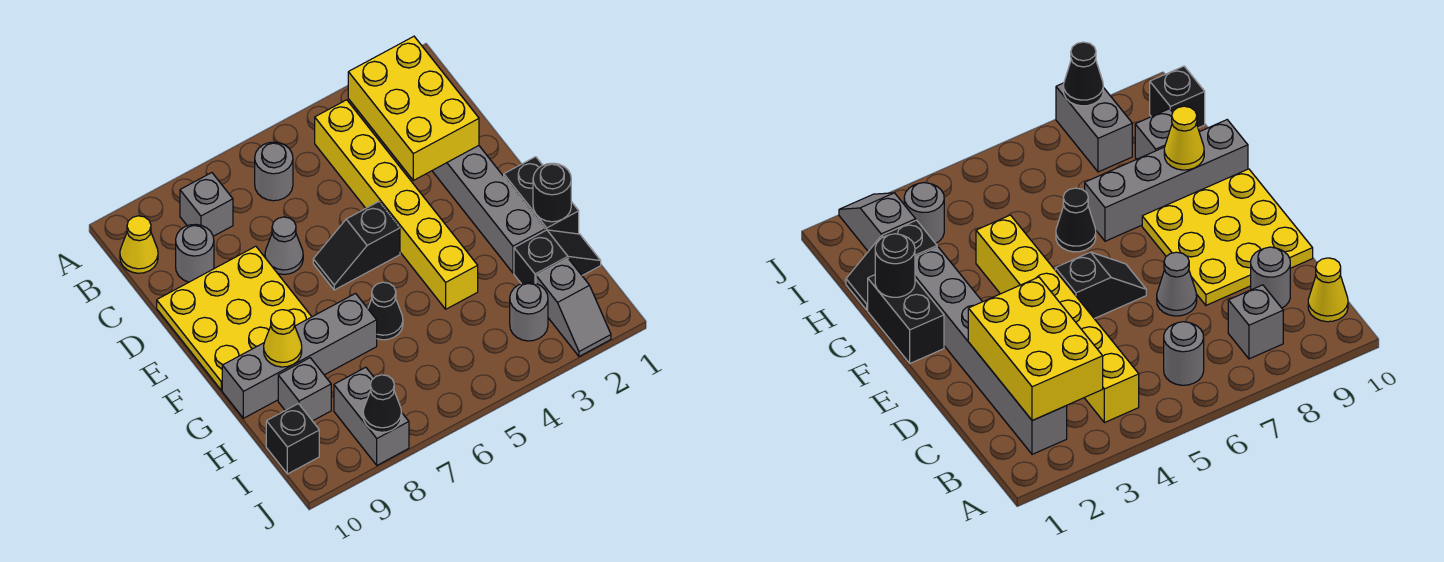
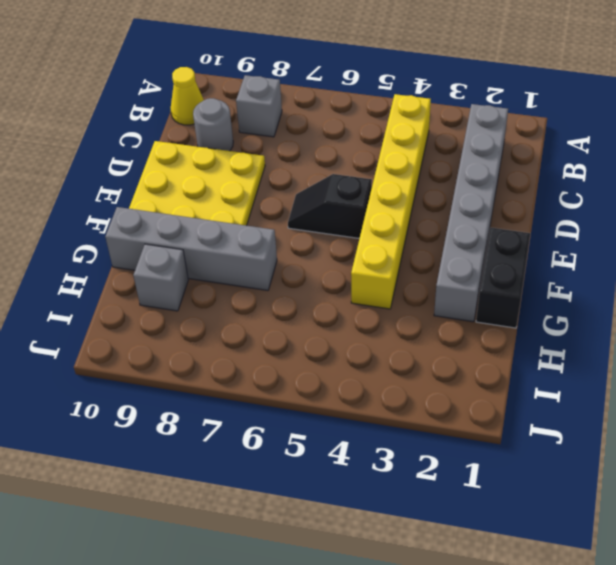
none -> grey 1x1 round brick [255,142,293,201]
none -> grey 1x1 cone [265,217,303,274]
none -> black 1x1 cone [368,282,403,340]

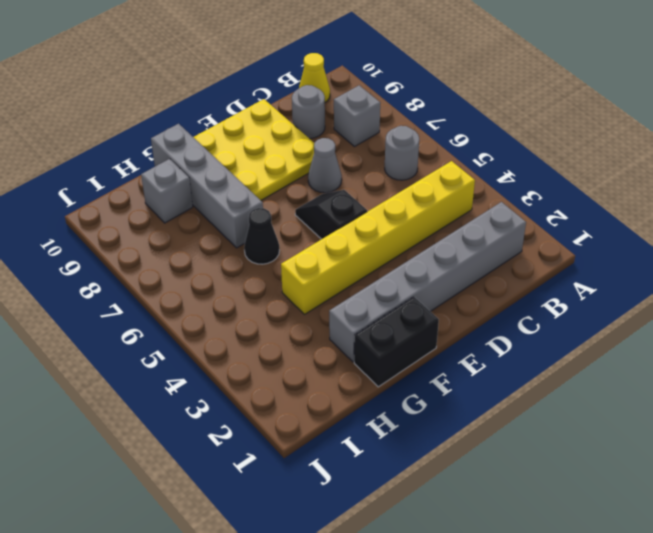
none -> black 1x2 slope [514,230,601,284]
none -> grey 1x2 slope [536,259,611,356]
none -> grey 1x1 round brick [510,282,548,341]

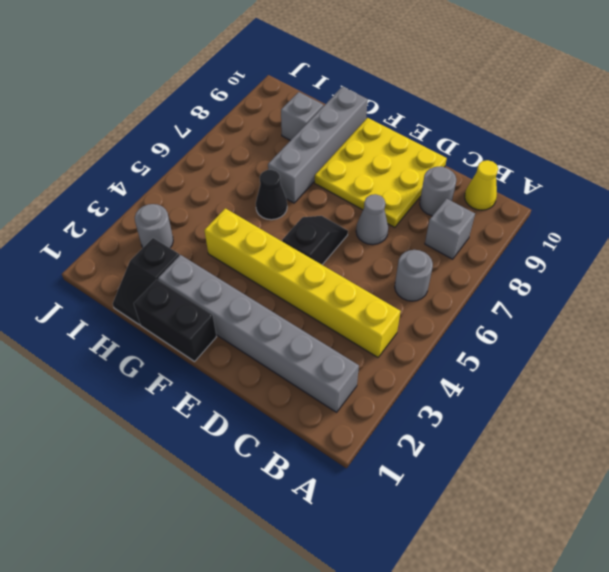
none -> grey 1x2 slope [536,259,611,356]
none -> grey 1x2 brick [334,367,409,465]
none -> black 1x1 brick [266,404,319,474]

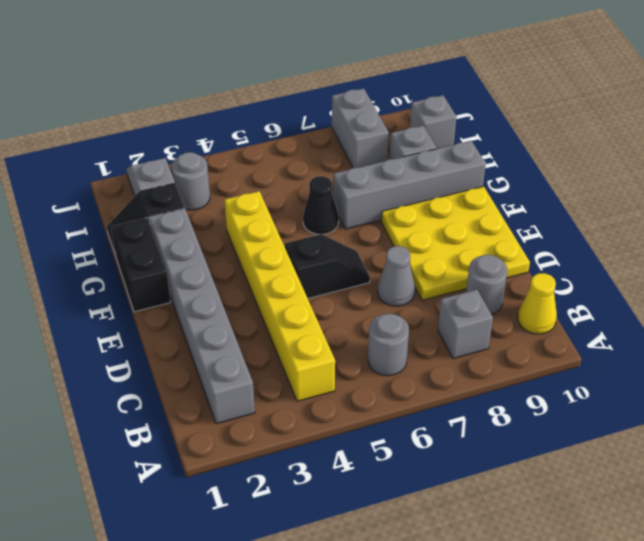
grey 1x1 brick [410,95,457,149] -> black 1x1 brick [266,404,319,474]
none -> yellow 2x3 brick [348,37,479,180]
none -> black 1x1 round brick [533,163,571,222]
none -> yellow 1x1 cone [264,310,302,367]

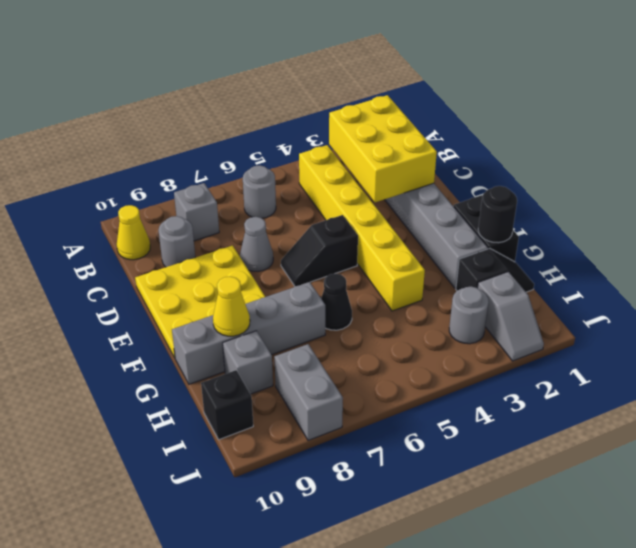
none -> black 1x1 cone [363,375,402,432]

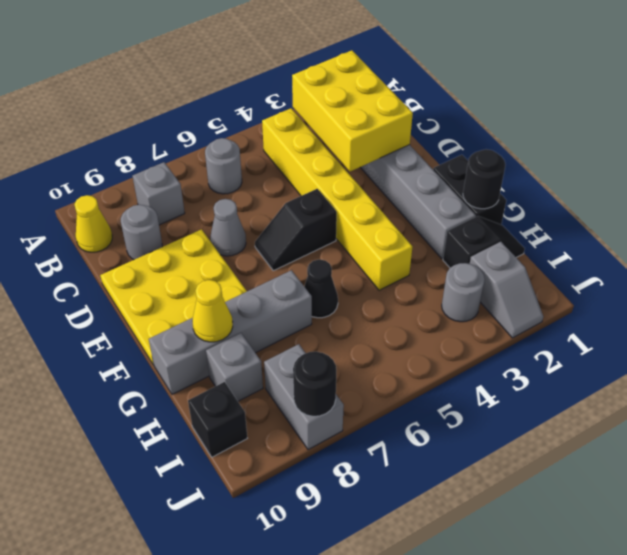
black 1x1 round brick [293,352,336,416] -> black 1x1 cone [363,375,402,432]

